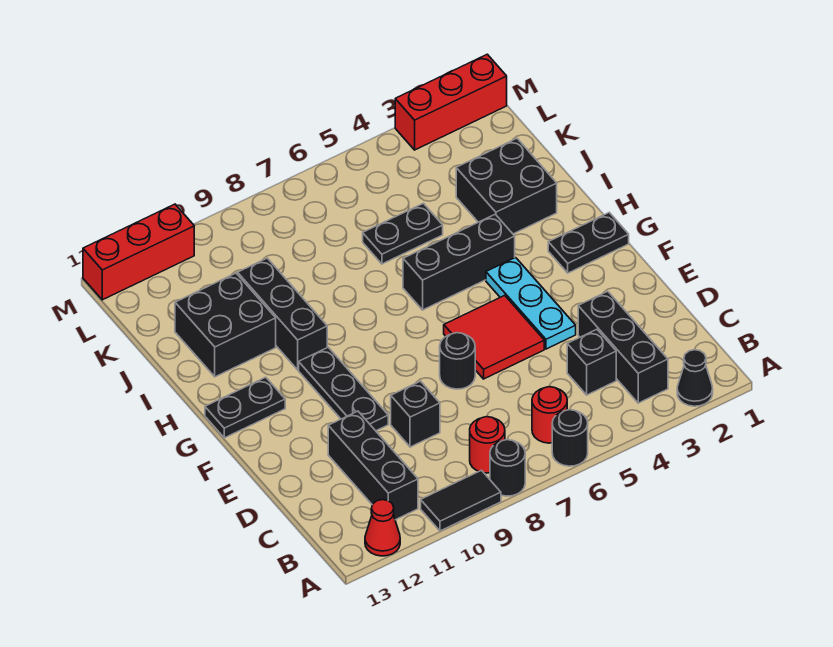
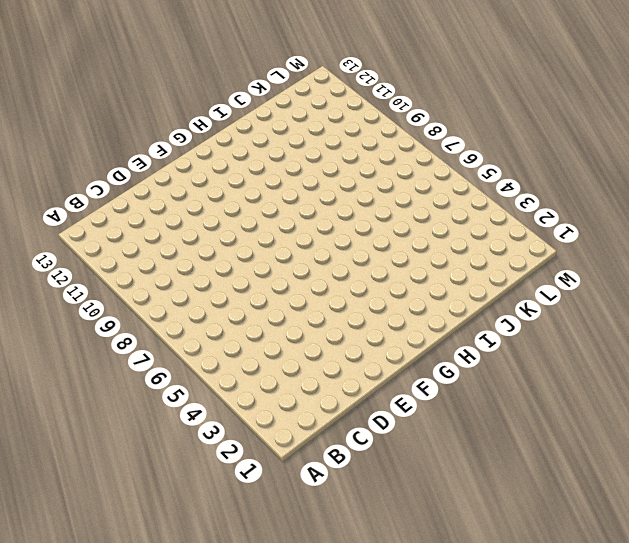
none -> black 1x1 cone [677,350,713,406]
none -> black 1x1 round brick [552,410,588,466]
none -> black 1x1 round brick [490,440,525,496]

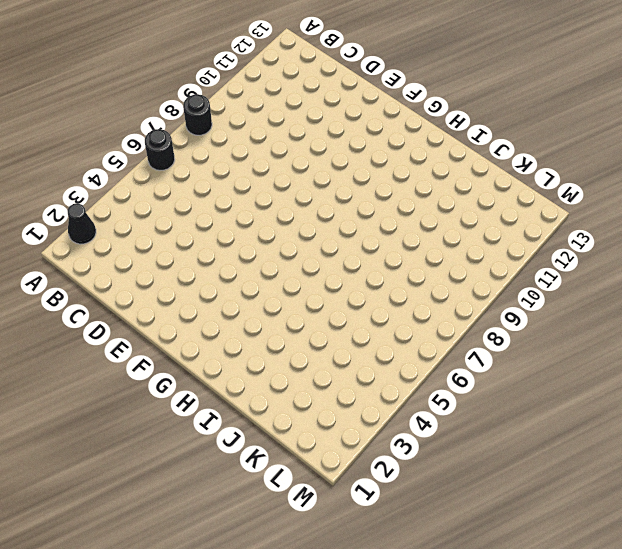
none -> black 1x2 tile [421,470,501,531]
none -> red 1x1 cone [365,500,400,556]
none -> black 1x3 brick [578,291,668,403]

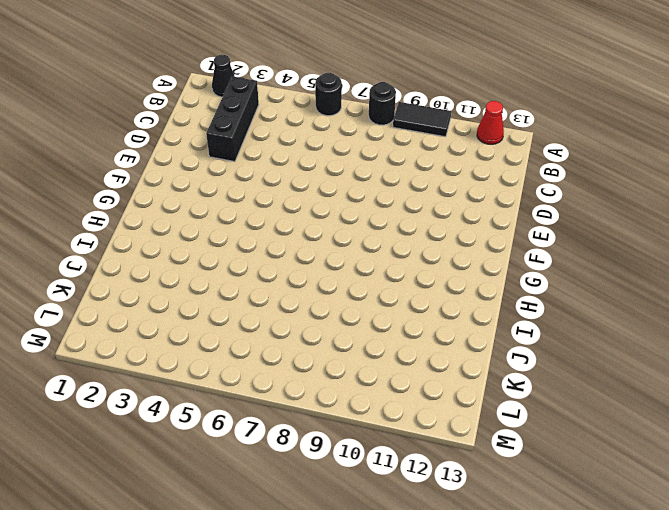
none -> red 1x1 round brick [532,387,567,443]
none -> red 1x1 round brick [470,417,505,473]
none -> black 1x3 brick [328,411,418,520]

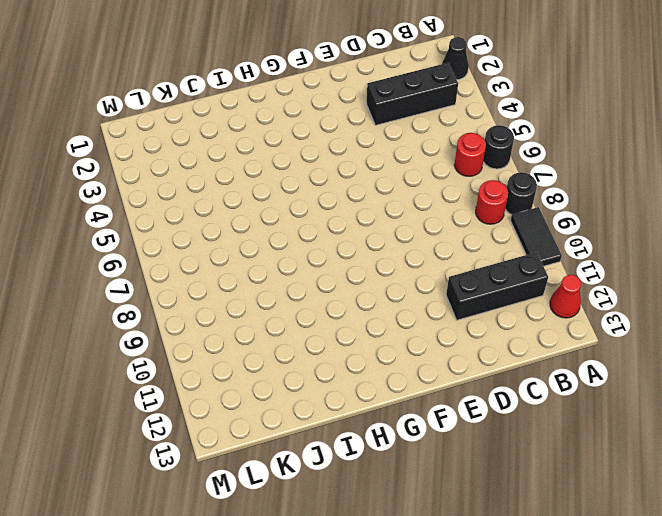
none -> black 1x1 brick [567,329,616,395]
none -> black 1x1 brick [391,381,440,447]
none -> cyan 1x3 plate [486,258,576,349]

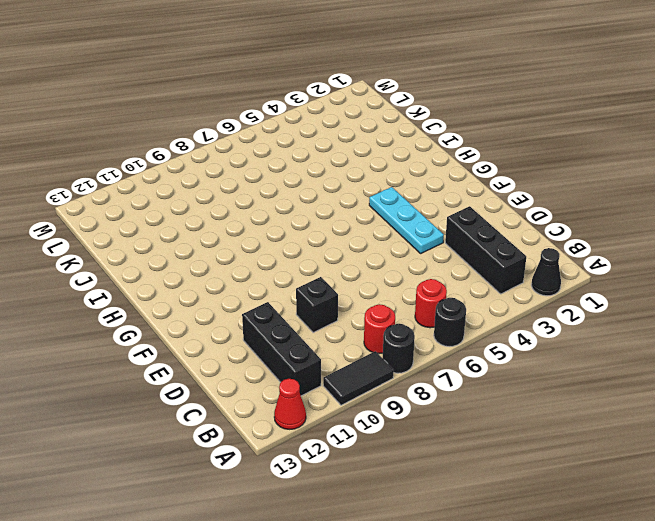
none -> black 1x1 brick [567,329,616,395]
none -> red 2x2 tile [444,295,544,379]
none -> black 1x1 round brick [440,333,475,389]

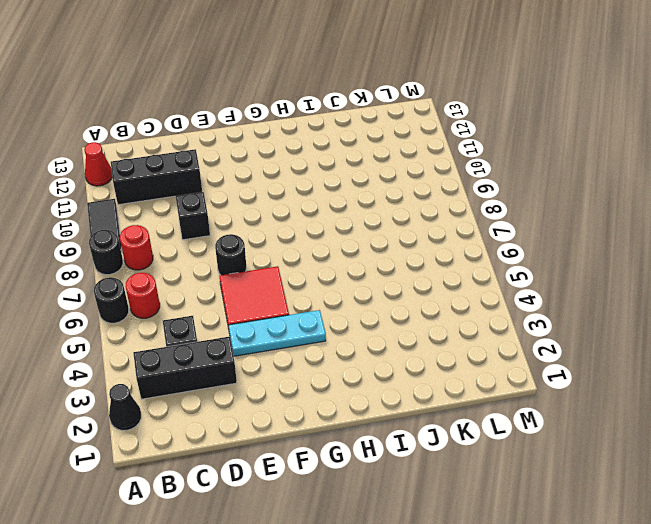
none -> black 1x3 plate [299,347,388,431]
none -> black 1x2 plate [548,213,629,273]
none -> black 1x2 plate [205,377,285,438]

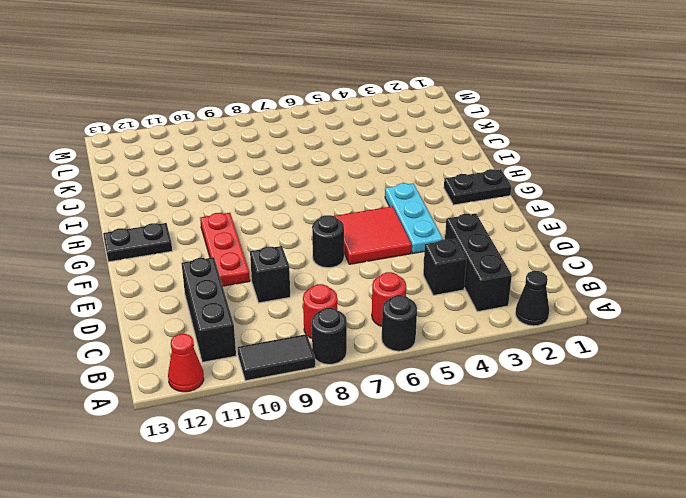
red 1x3 plate [200,213,250,286] -> black 1x3 plate [299,347,388,431]
none -> black 1x3 brick [403,214,515,310]
none -> black 1x3 brick [238,258,327,370]
none -> black 2x2 brick [456,139,557,234]

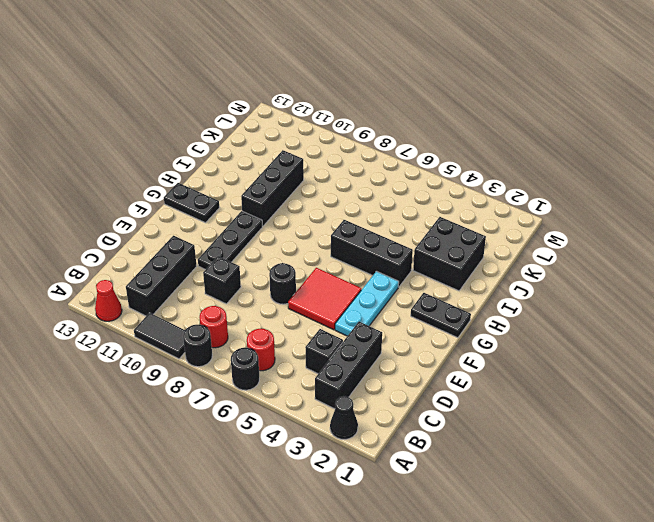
none -> black 2x2 brick [175,273,276,377]
none -> black 1x2 plate [363,203,443,264]
none -> red 1x3 brick [395,54,507,150]

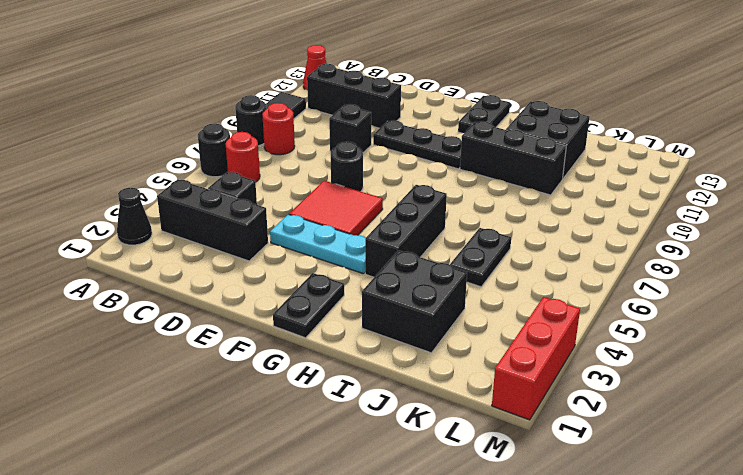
none -> red 1x3 brick [83,204,194,300]

